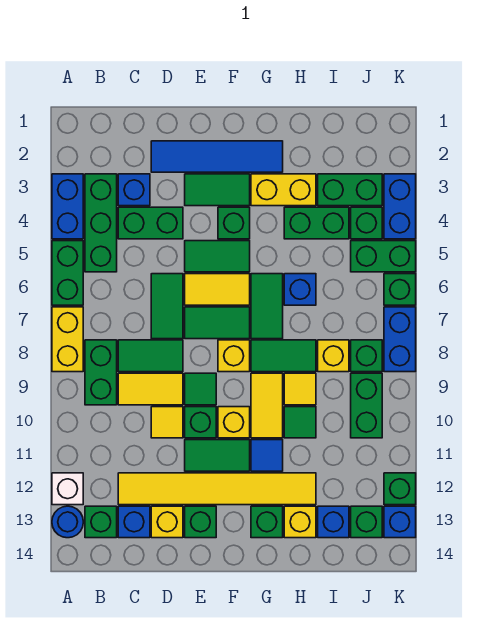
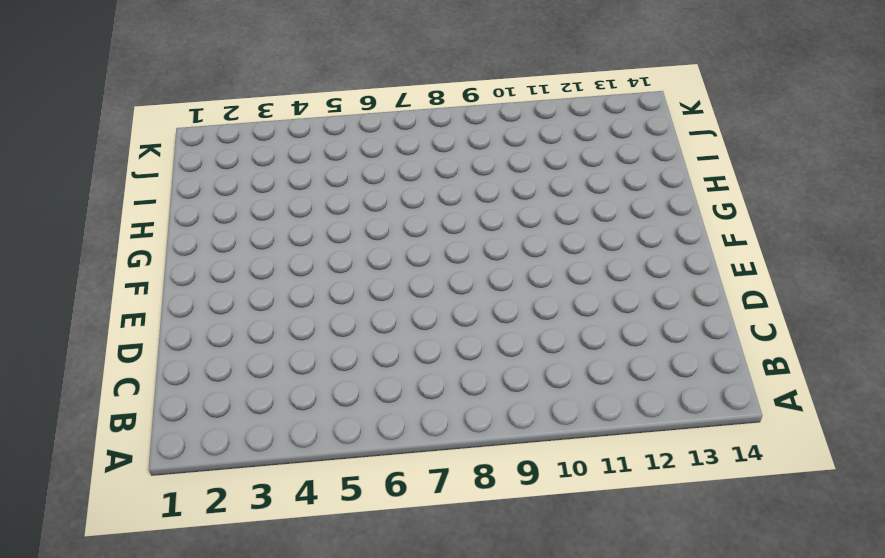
none -> blue 1x2 brick [52,174,83,239]
none -> green 1x2 brick [52,241,83,305]
none -> yellow 1x2 brick [52,307,83,372]
none -> white 1x1 brick [52,473,83,505]

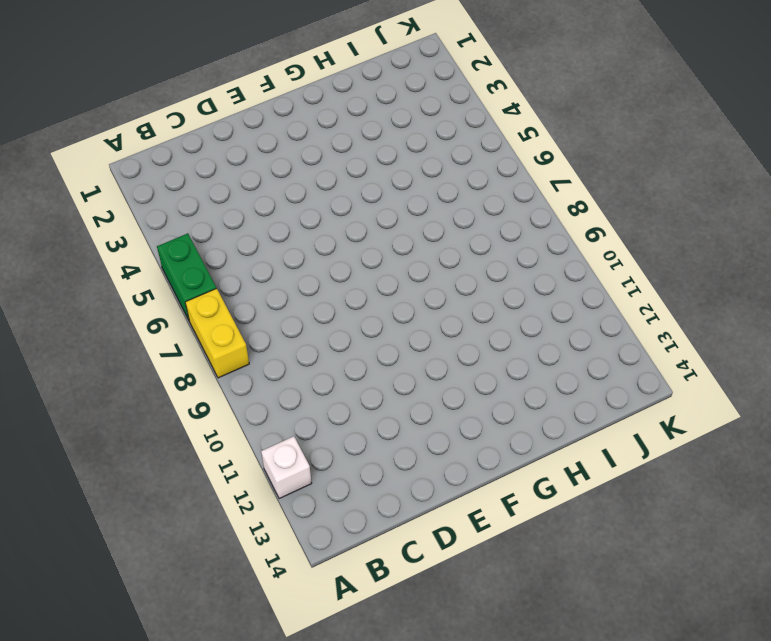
none -> blue 1x2 brick [52,174,83,239]
none -> blue 1x1 round brick [52,506,83,538]
none -> green 1x3 brick [85,174,117,272]
none -> green 1x2 brick [85,340,117,405]

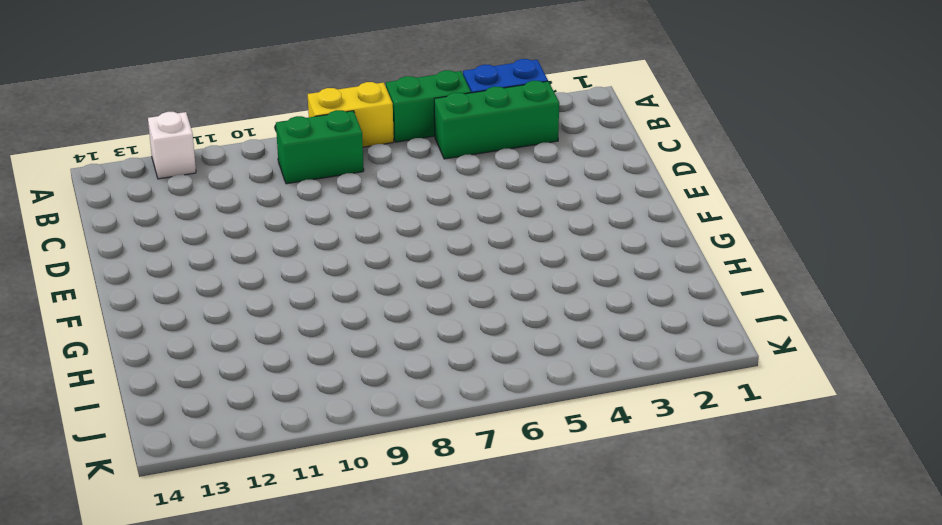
none -> blue 1x1 round brick [52,506,83,538]
none -> green 1x1 brick [85,506,117,538]
none -> blue 1x1 brick [118,174,150,206]
none -> green 1x2 brick [118,207,183,239]

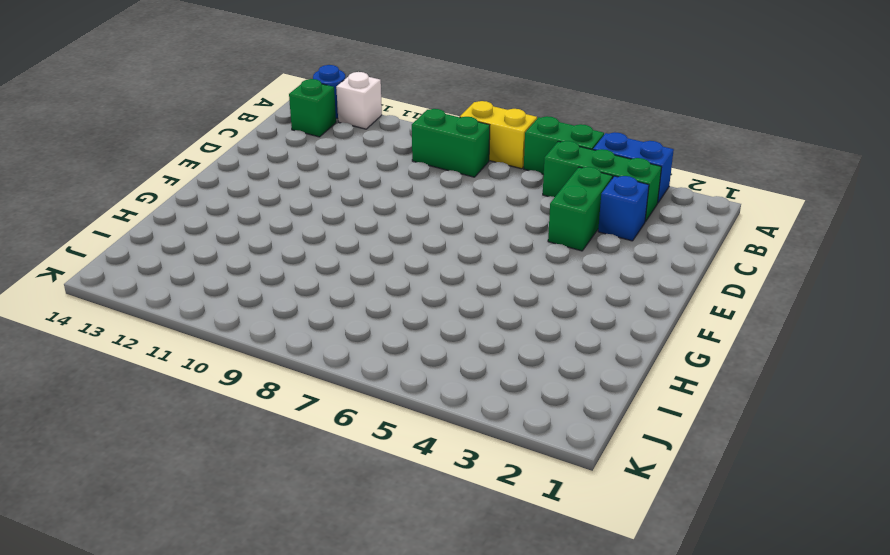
none -> green 1x2 tile [118,340,183,372]
none -> yellow 1x2 tile [118,373,183,405]
none -> yellow 1x6 tile [118,473,316,505]
none -> blue 1x1 brick [118,506,150,538]

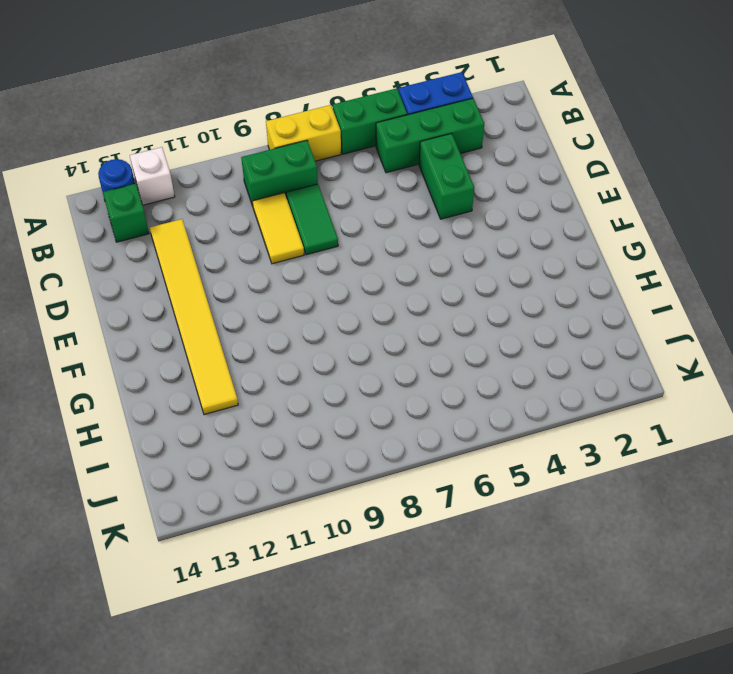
none -> blue 1x1 brick [118,174,150,206]
none -> blue 1x1 brick [118,506,150,538]
none -> blue 1x4 tile [151,141,283,172]
none -> green 1x2 tile [151,274,183,339]

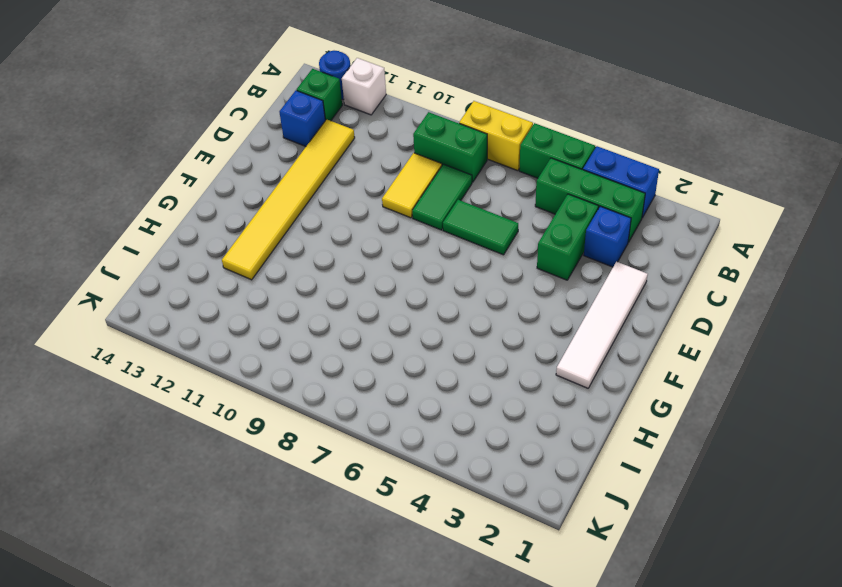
white 1x4 tile [556,262,648,388] -> blue 1x4 tile [151,141,283,172]
none -> yellow 1x1 tile [151,407,183,438]
none -> yellow 1x1 brick [151,506,183,538]
none -> green 1x2 tile [185,174,250,206]
none -> green 1x2 tile [185,241,250,272]

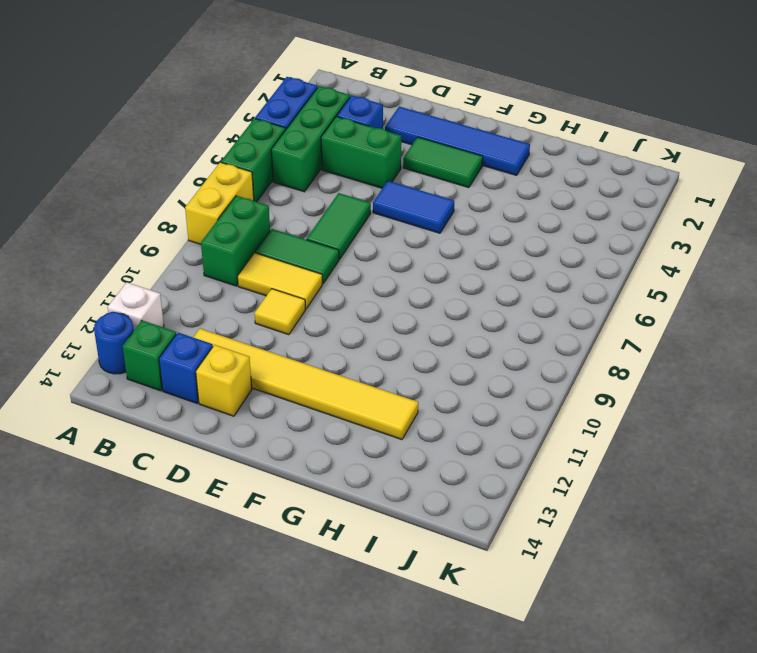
blue 1x2 tile [373,181,454,233] -> green 1x2 tile [185,241,250,272]
none -> yellow 1x2 tile [185,274,250,305]
none -> green 1x2 tile [185,307,250,339]
none -> green 1x1 tile [185,373,216,405]
none -> green 1x1 brick [185,407,216,438]

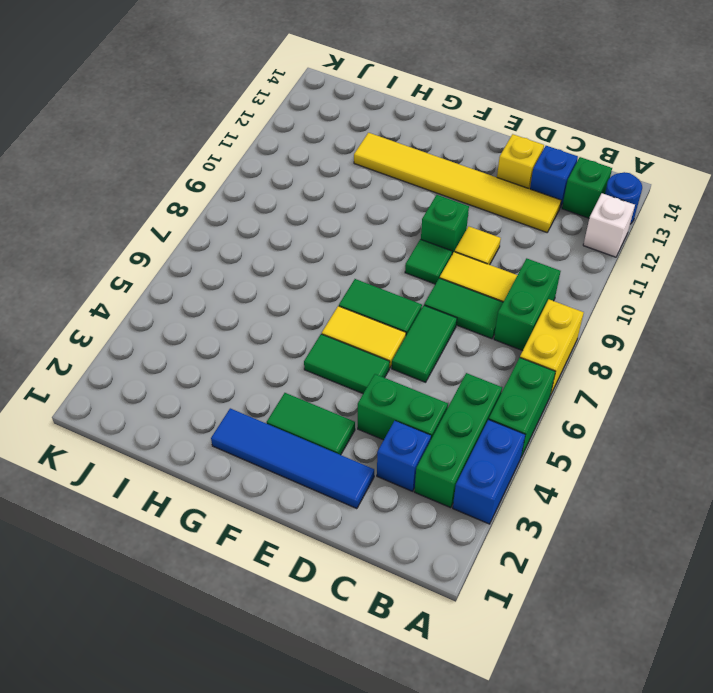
none -> green 1x2 tile [185,440,250,471]
none -> green 1x1 brick [185,506,216,538]
none -> green 1x1 brick [218,207,250,239]
none -> yellow 1x1 brick [218,340,250,372]

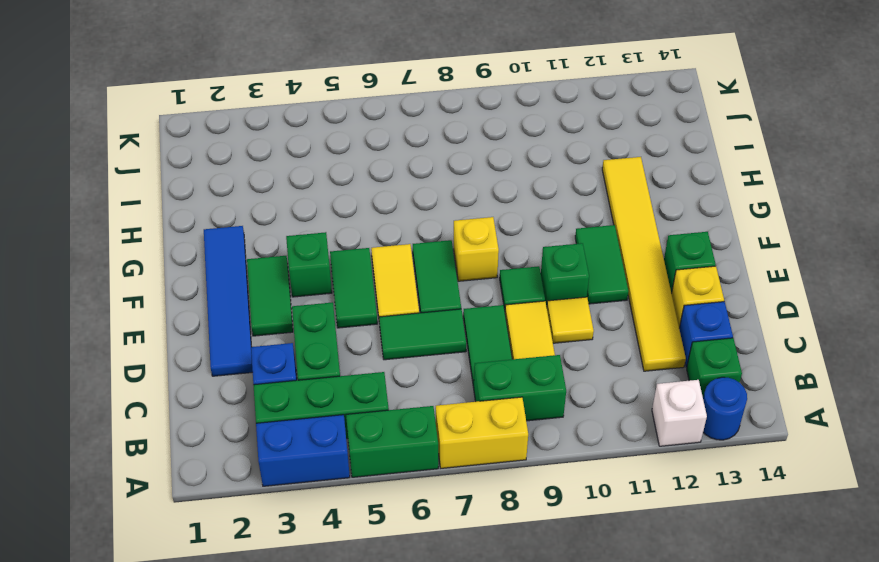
none -> yellow 1x1 brick [218,407,250,438]
none -> yellow 1x2 brick [251,174,316,206]
none -> green 1x2 tile [251,274,283,339]
none -> green 1x2 tile [251,340,316,372]

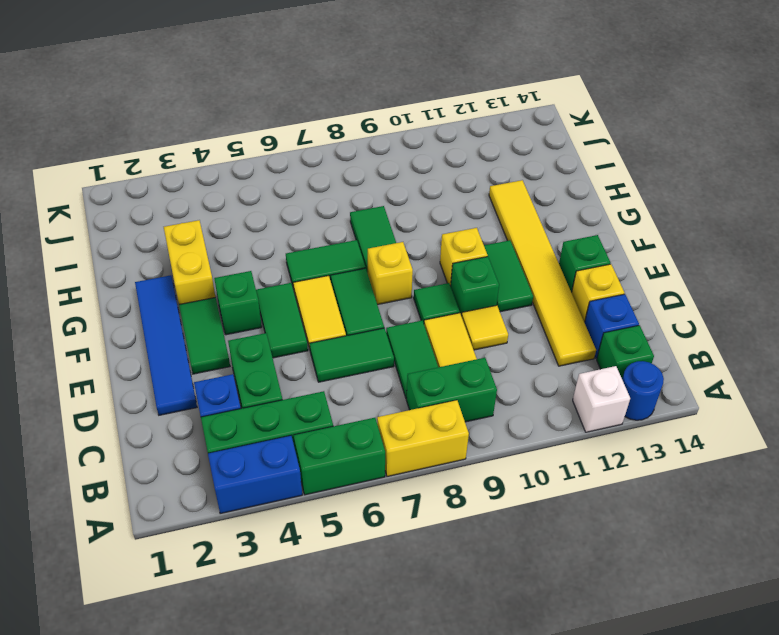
none -> yellow 1x2 tile [251,373,283,438]
none -> blue 1x1 tile [251,440,283,471]
none -> green 1x1 brick [251,506,283,538]
none -> green 1x2 brick [284,207,349,239]

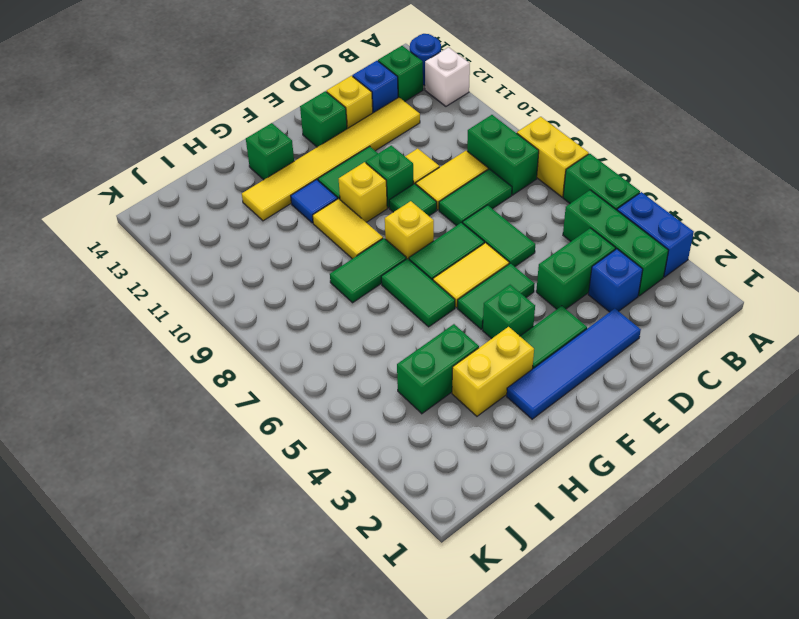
none -> blue 1x1 brick [284,274,316,305]
none -> yellow 1x1 tile [284,373,316,405]
none -> green 1x1 tile [284,407,316,438]
none -> yellow 1x1 brick [284,506,316,538]

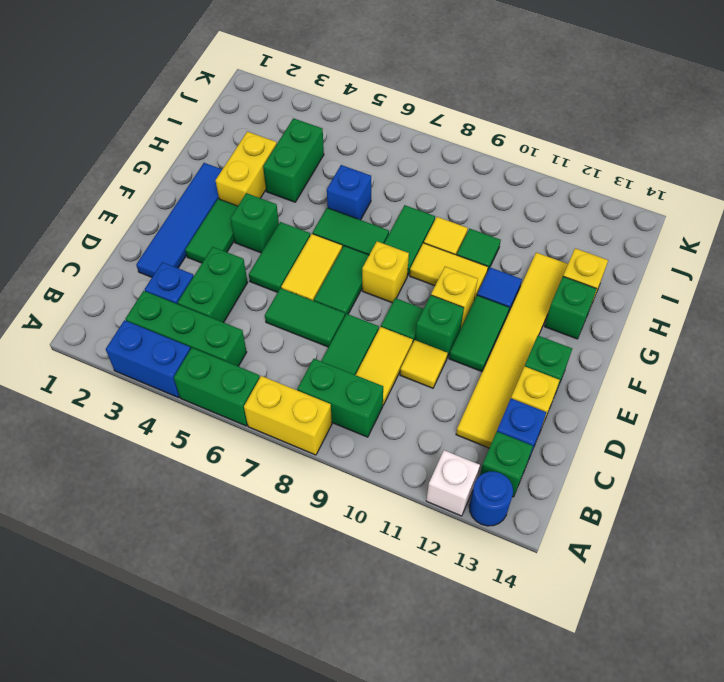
none -> green 1x2 brick [318,174,382,206]
none -> yellow 1x1 brick [318,340,349,372]
none -> blue 1x1 brick [318,506,349,538]
none -> green 1x1 brick [351,207,382,239]

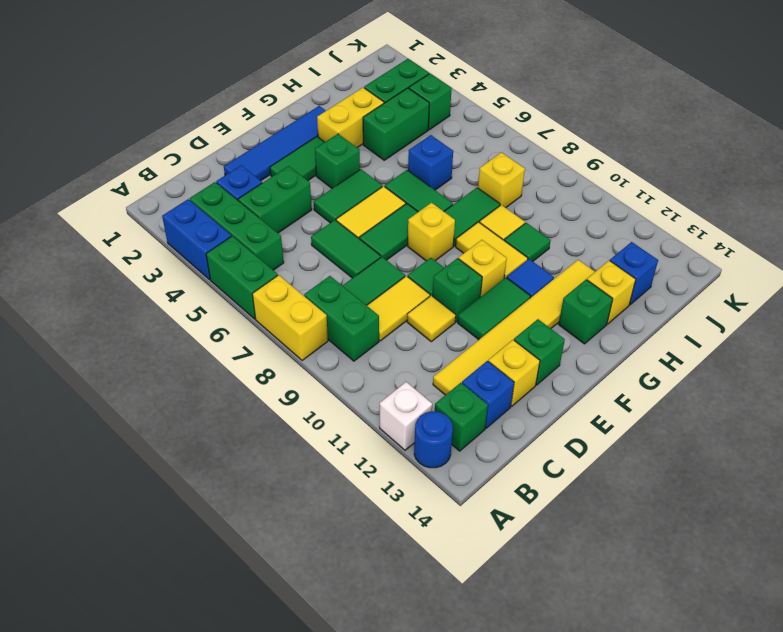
none -> green 1x2 brick [351,241,416,272]
none -> green 1x1 brick [351,340,382,372]
none -> green 1x2 brick [351,373,382,438]
none -> green 1x1 brick [351,506,382,538]

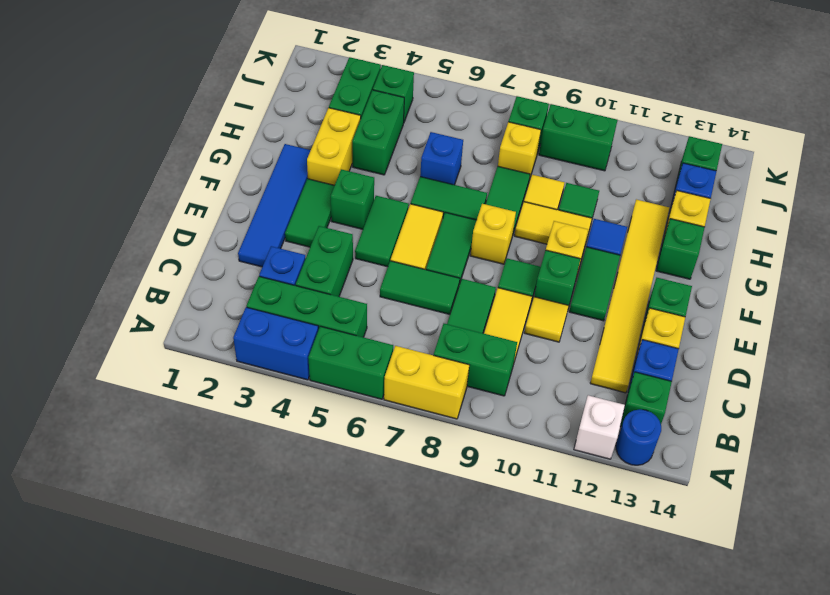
none -> green 1x2 brick [351,241,416,272]
none -> blue 1x2 brick [384,174,416,239]
none -> green 1x1 brick [384,274,416,305]
none -> blue 1x2 brick [384,307,416,372]

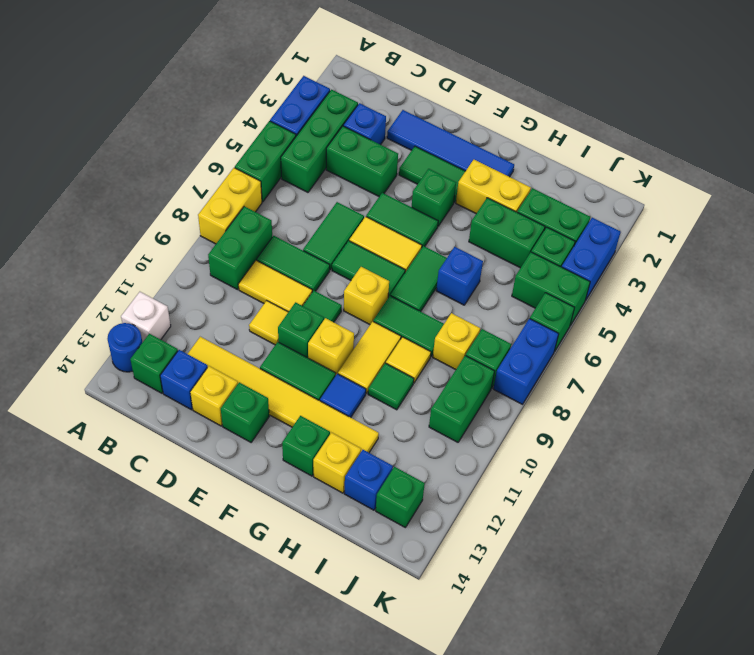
none -> green 1x1 brick [384,473,416,505]
none -> blue 1x1 brick [384,506,416,538]

